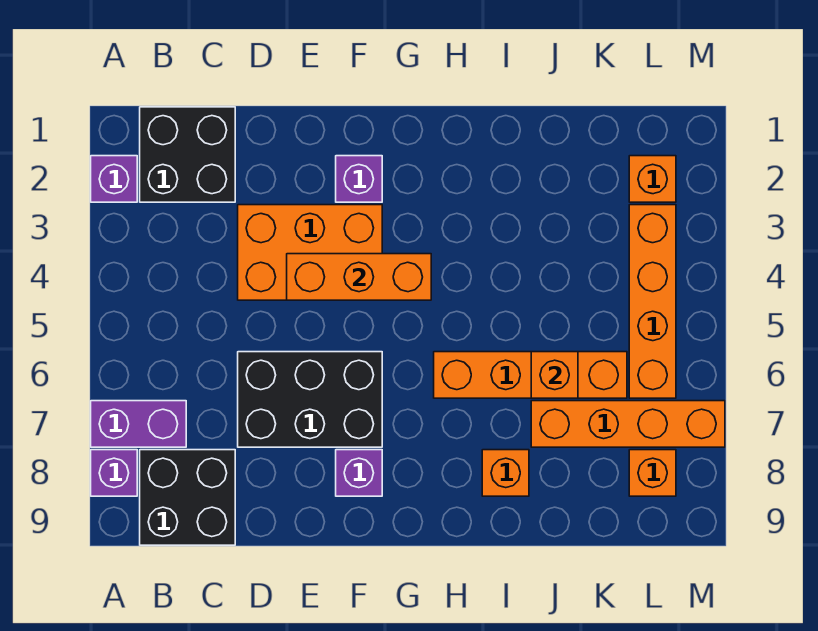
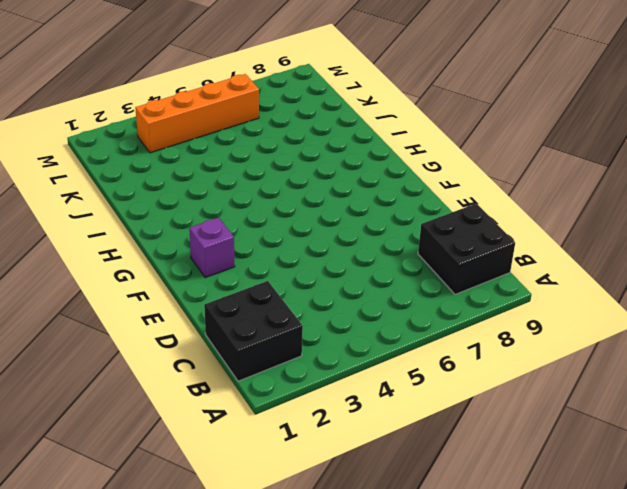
none -> purple 1x1 brick [91,156,137,202]
none -> purple 1x2 brick [91,401,186,447]
none -> purple 1x1 brick [91,450,137,496]

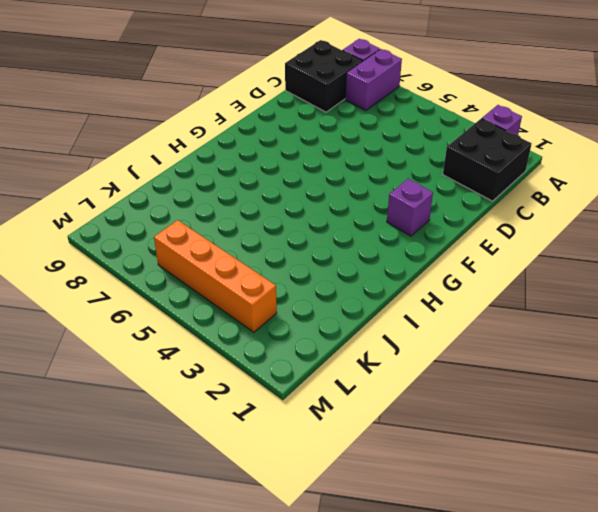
none -> orange 2x3 brick [238,205,382,300]
none -> black 2x3 brick [238,352,382,447]
none -> purple 1x1 brick [336,450,382,496]

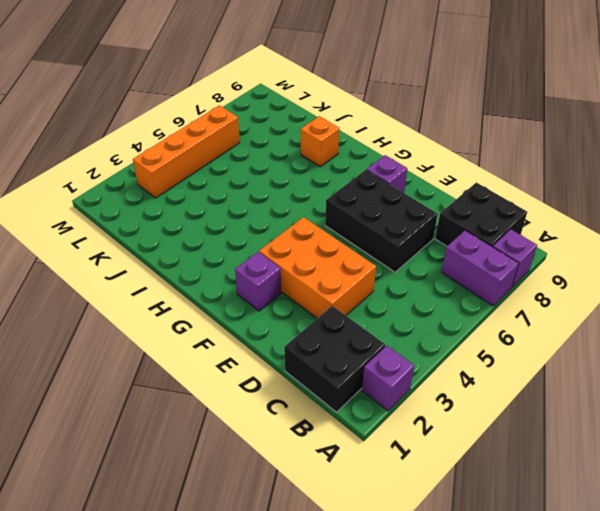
none -> orange 1x4 brick [434,352,627,398]
none -> orange 1x4 brick [531,401,725,447]
none -> orange 1x1 brick [629,156,676,202]

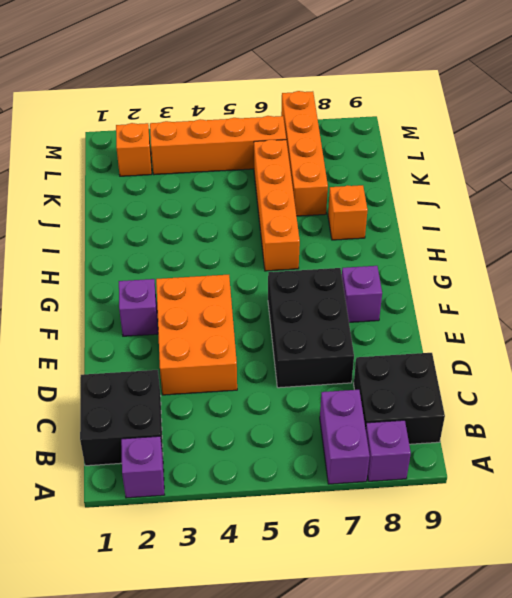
none -> orange 1x1 brick [629,450,676,496]
none -> orange 1x3 brick [287,254,431,300]
none -> orange 1x1 brick [531,352,578,398]

